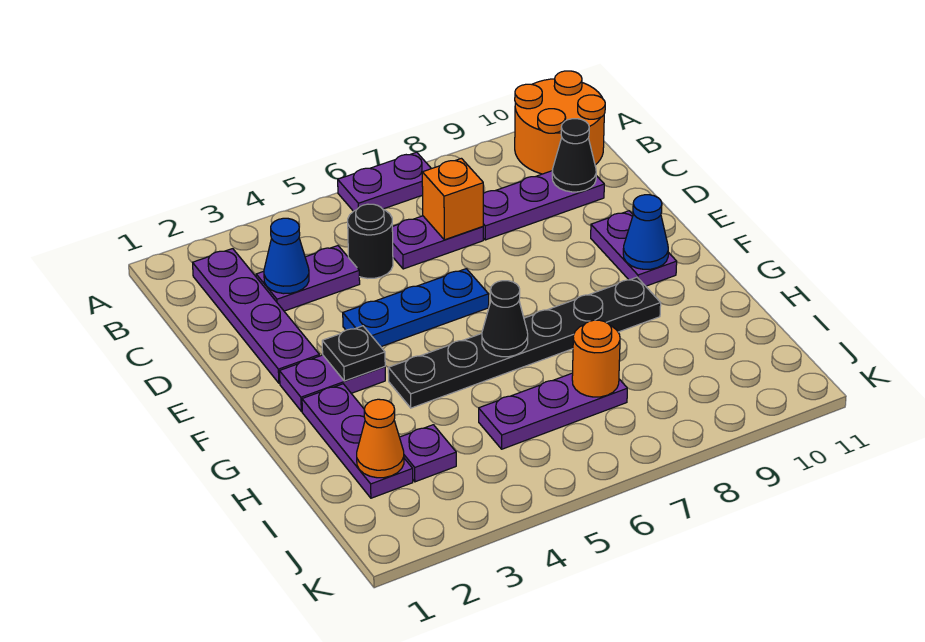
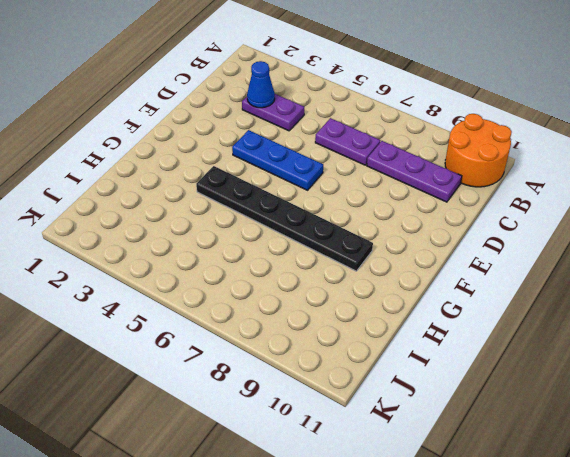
none -> purple 1x2 plate [338,152,431,211]
none -> purple 1x4 plate [193,249,319,383]
none -> black 1x1 round brick [348,204,393,278]

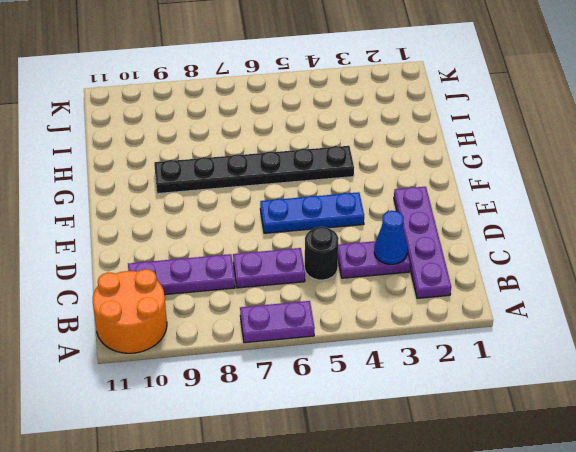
none -> purple 1x2 plate [591,211,677,286]
none -> purple 1x2 plate [279,355,385,411]
none -> purple 1x3 plate [302,384,413,498]

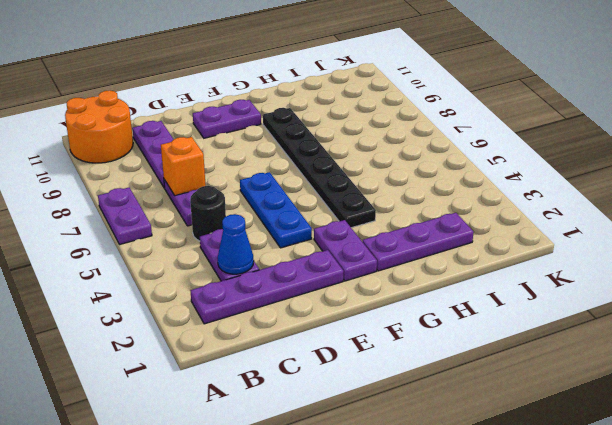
none -> purple 1x1 plate [400,425,456,482]
none -> purple 1x3 plate [479,373,627,449]
none -> black 1x1 cone [552,119,596,192]

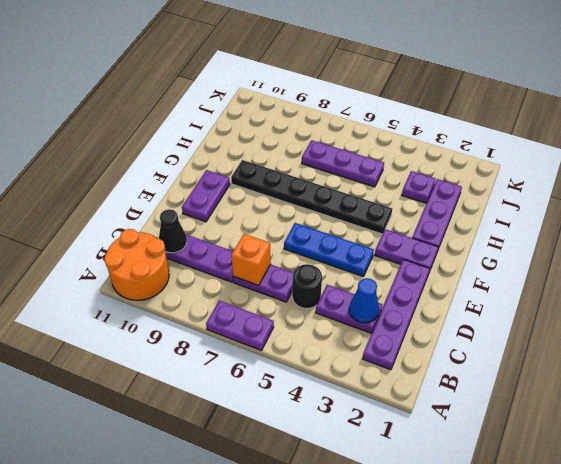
none -> black 1x1 plate [322,326,385,381]
none -> blue 1x1 cone [623,195,668,269]
none -> black 1x1 cone [482,281,528,357]

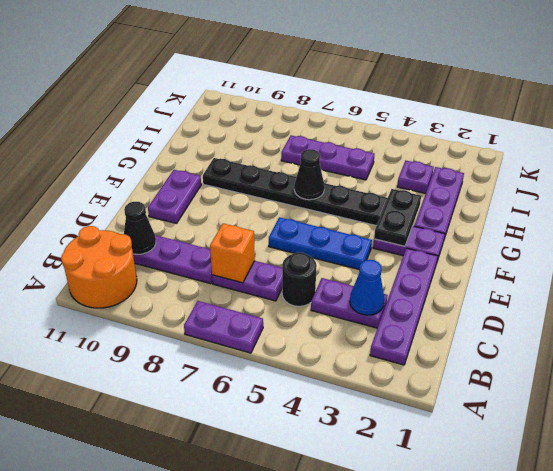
black 1x2 plate [374,189,421,246] -> black 1x1 plate [322,326,385,381]
none -> blue 1x1 cone [623,195,668,269]
none -> orange 1x1 cone [357,399,404,478]
none -> orange 1x1 round brick [572,320,620,397]

